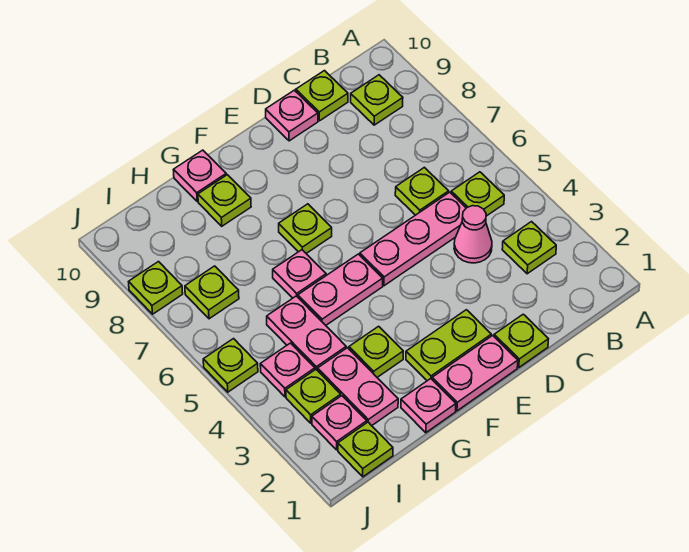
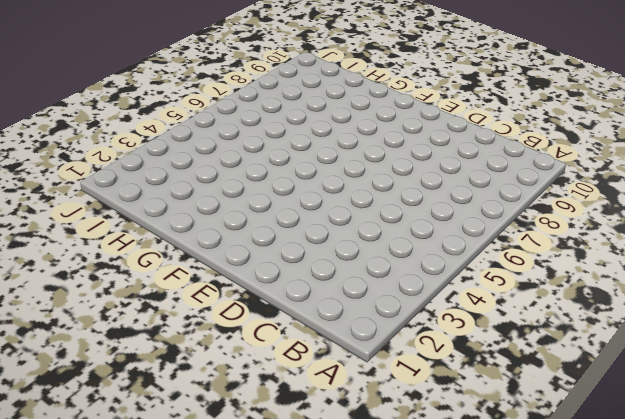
none -> lime 1x1 plate [502,222,556,274]
none -> lime 1x1 plate [451,172,504,216]
none -> lime 1x1 plate [351,75,403,125]

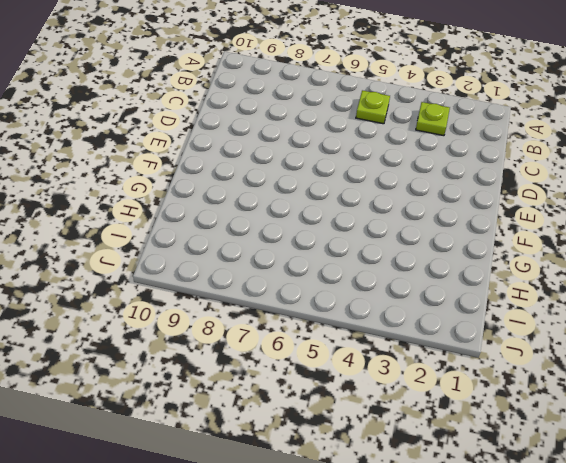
none -> lime 1x1 plate [351,75,403,125]
none -> pink 1x1 cone [454,206,492,263]
none -> pink 1x3 plate [360,192,466,286]

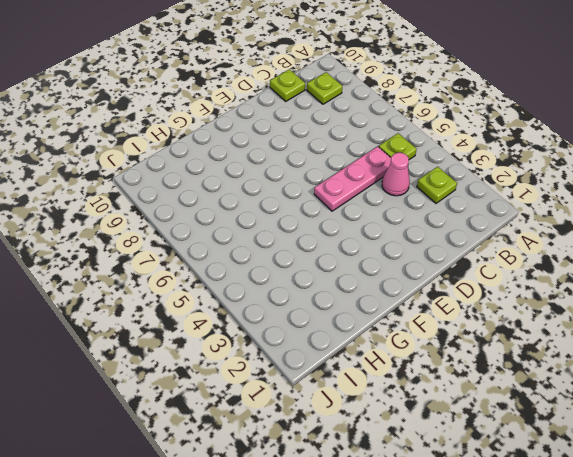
none -> lime 1x1 plate [395,167,449,215]
none -> lime 1x1 plate [494,314,548,367]
none -> pink 1x1 plate [266,90,318,141]

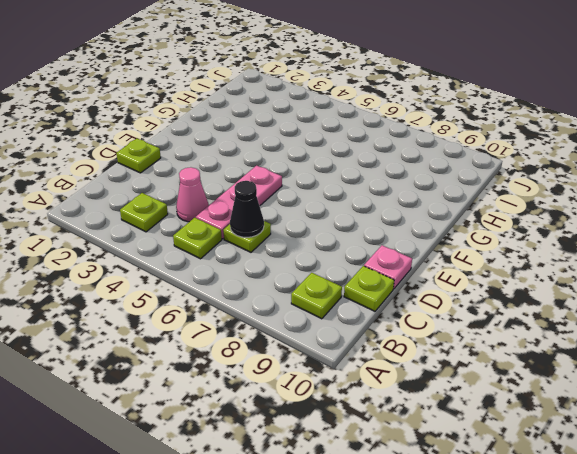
black 1x1 cone [230,181,264,238] -> none
none -> pink 1x2 plate [432,335,518,411]
none -> lime 1x2 plate [406,310,491,381]
none -> pink 1x2 plate [298,254,383,325]

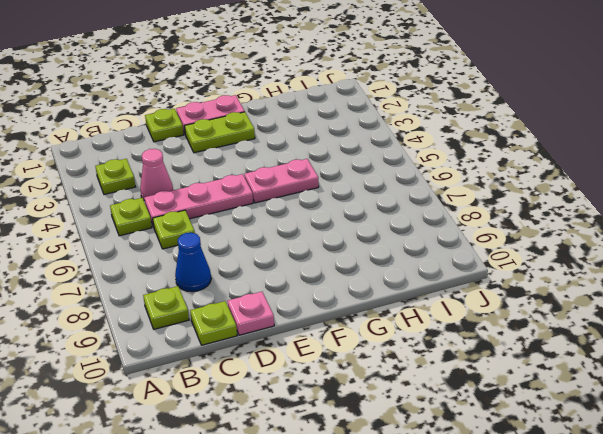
blue 1x1 cone [175,233,211,292] -> none
none -> lime 1x1 plate [279,204,332,253]
none -> pink 1x1 plate [401,379,456,433]
none -> lime 1x1 plate [349,326,403,377]

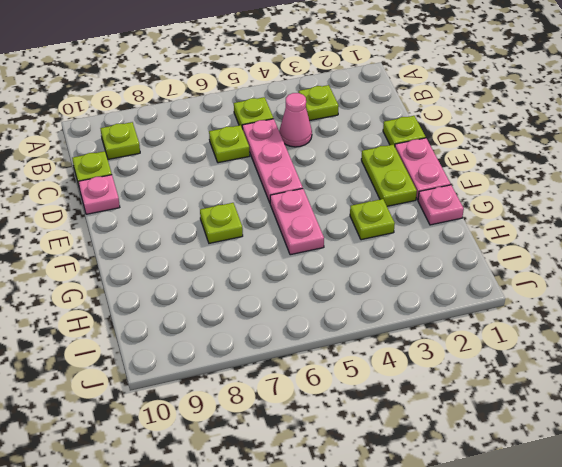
none -> pink 1x1 plate [273,250,326,298]
none -> lime 1x1 plate [198,175,251,226]
none -> pink 1x1 plate [174,150,226,202]

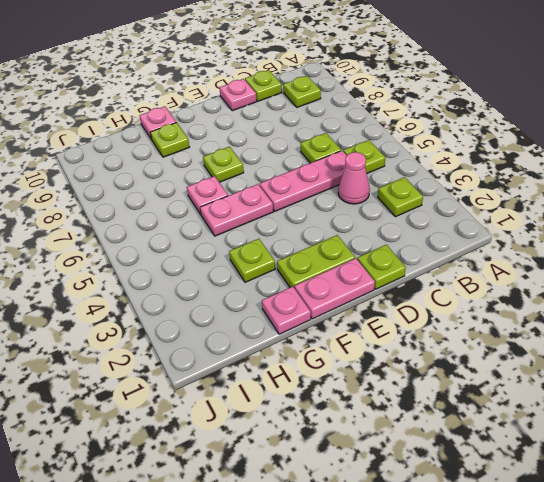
none -> pink 1x2 plate [318,348,398,426]
none -> pink 1x2 plate [267,296,346,371]
none -> lime 1x1 plate [338,422,393,477]

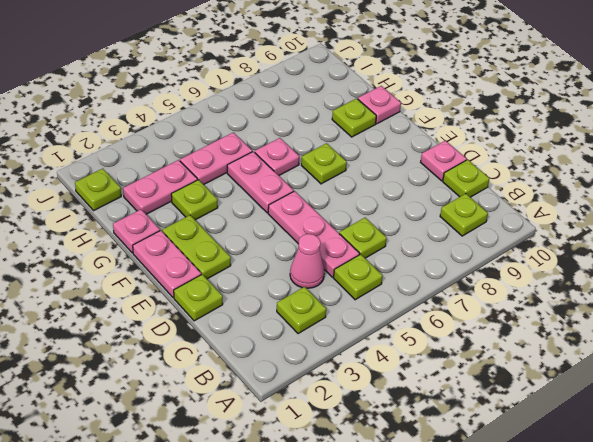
none -> pink 1x1 plate [312,396,367,450]
none -> lime 1x1 plate [286,369,341,423]
none -> pink 1x1 plate [260,343,315,397]

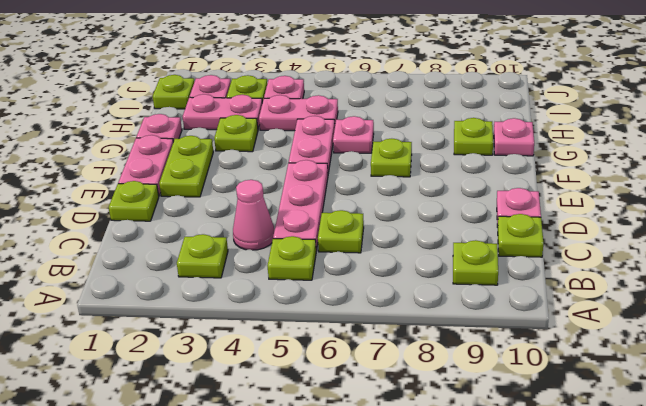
none -> lime 1x1 plate [185,266,239,319]
none -> lime 1x1 plate [203,339,258,392]
none -> lime 1x1 plate [129,262,183,314]

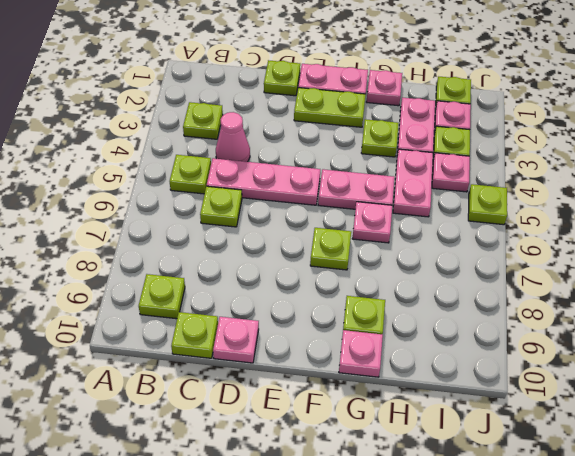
none -> lime 1x1 plate [185,266,239,319]
none -> lime 1x1 plate [129,262,183,314]

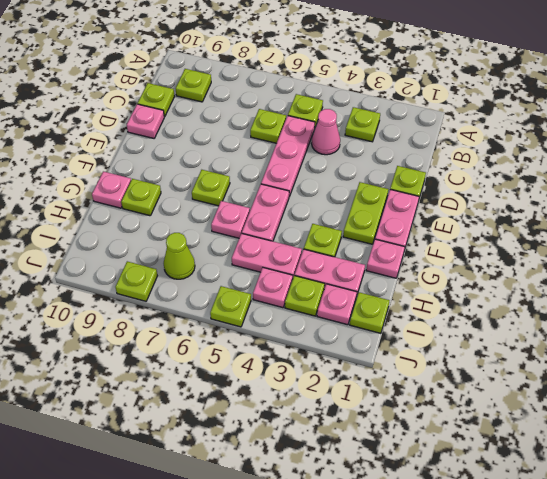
lime 1x1 cone [164,233,195,279] -> lime 1x1 plate [185,266,239,319]

